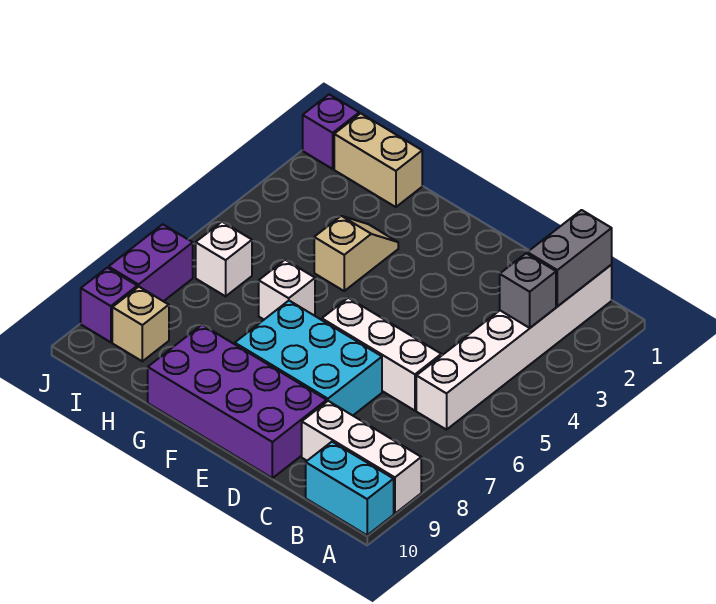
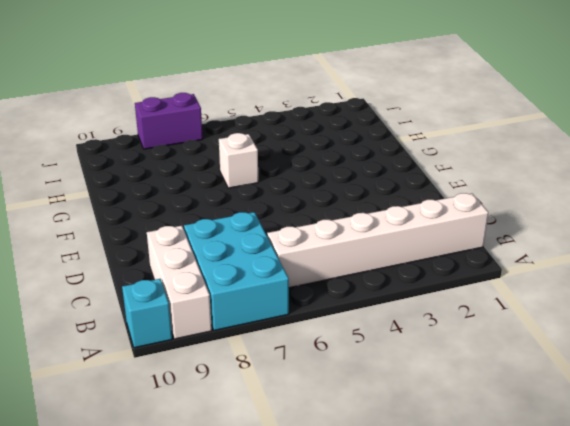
cyan 2x3 brick [184,212,289,331] -> cyan 2x3 brick moved to [235,301,382,415]
cyan 1x1 brick [122,279,172,348] -> cyan 1x2 brick [306,442,394,535]
none -> white 1x3 brick [322,298,441,411]
none -> purple 2x4 brick [148,325,327,478]
none -> tan 1x2 slope [314,216,398,291]

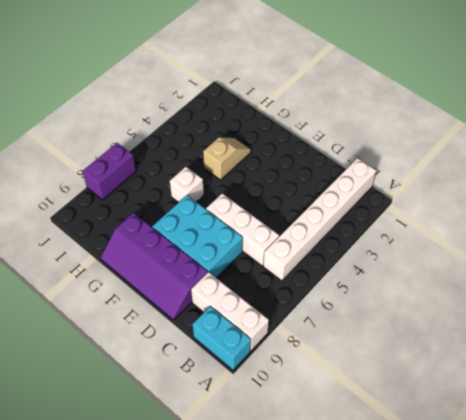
purple 2x4 slope [101,213,208,320] -> purple 2x4 brick [148,325,327,478]
none -> tan 1x2 brick [334,113,422,207]
none -> white 1x1 brick [196,222,252,296]
none -> tan 1x1 brick [112,287,169,361]

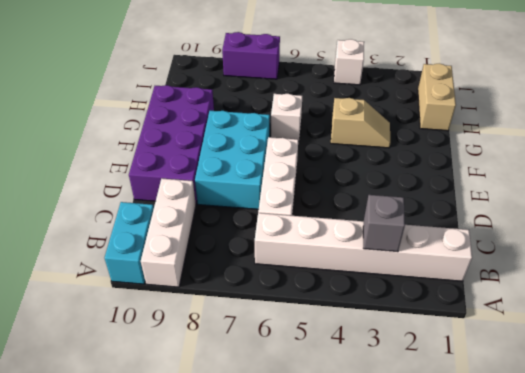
white 1x1 brick [334,39,364,85] -> white 1x1 brick moved to [196,222,252,296]
none -> tan 1x1 brick [112,287,169,361]
none -> purple 1x1 brick [303,94,359,169]
none -> purple 1x1 brick [81,268,137,342]

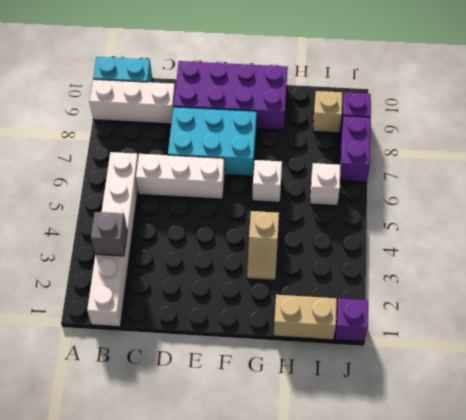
none -> grey 1x2 brick [527,210,612,306]

